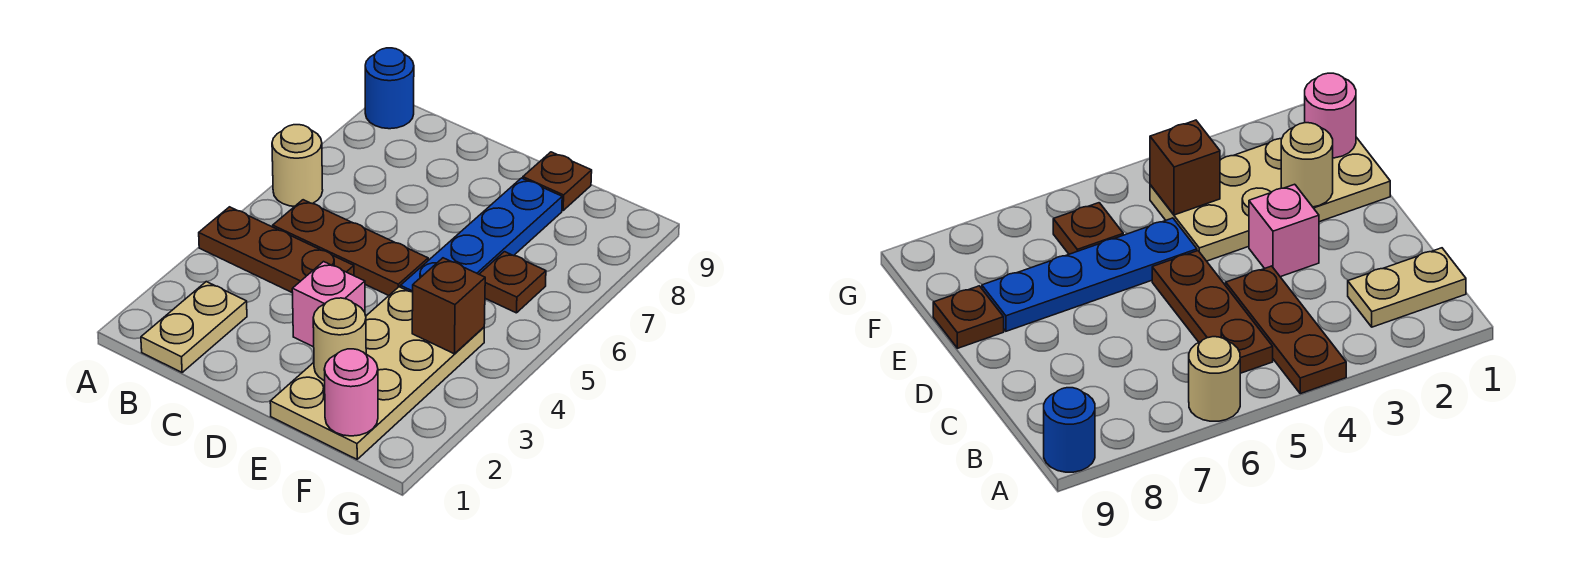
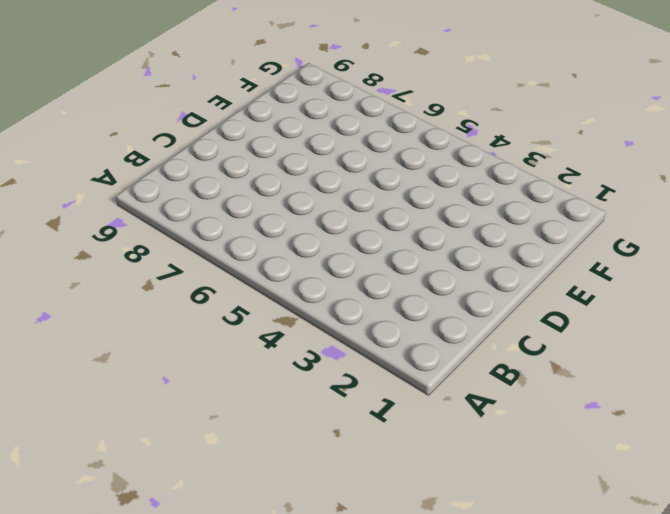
none -> brown 1x3 plate [199,207,354,293]
none -> tan 1x1 round brick [272,125,323,206]
none -> blue 1x1 round brick [365,48,414,129]

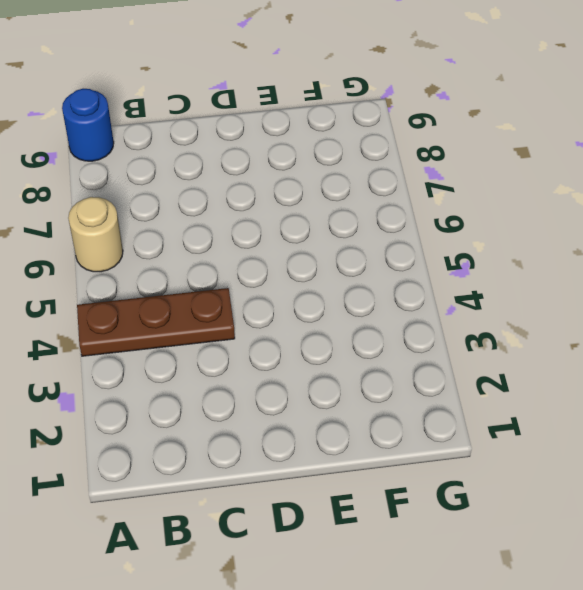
none -> tan 1x2 plate [141,282,247,373]
none -> brown 1x3 plate [273,200,428,296]
none -> pink 1x1 brick [292,262,365,347]

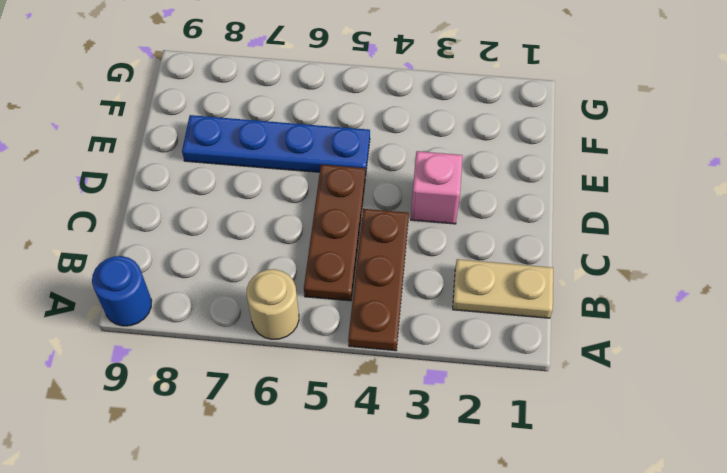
none -> tan 2x4 plate [270,287,484,459]
none -> brown 1x1 plate [523,152,592,210]
none -> brown 1x1 plate [479,252,546,313]

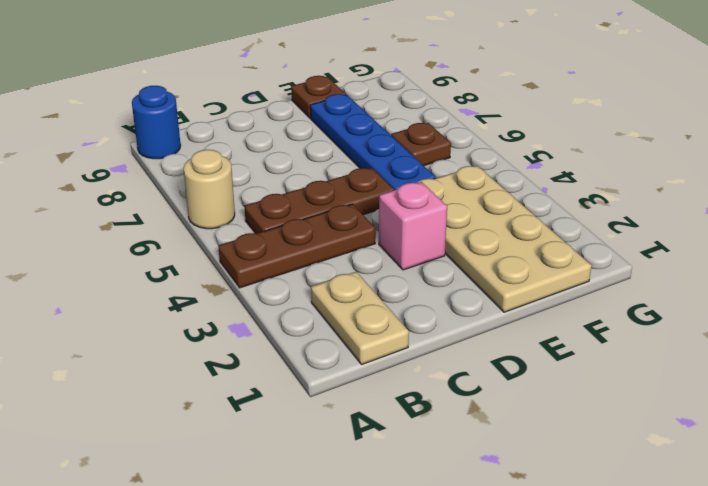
none -> tan 1x1 round brick [313,298,366,381]
none -> pink 1x1 round brick [324,349,378,436]
none -> brown 1x1 brick [412,258,485,354]

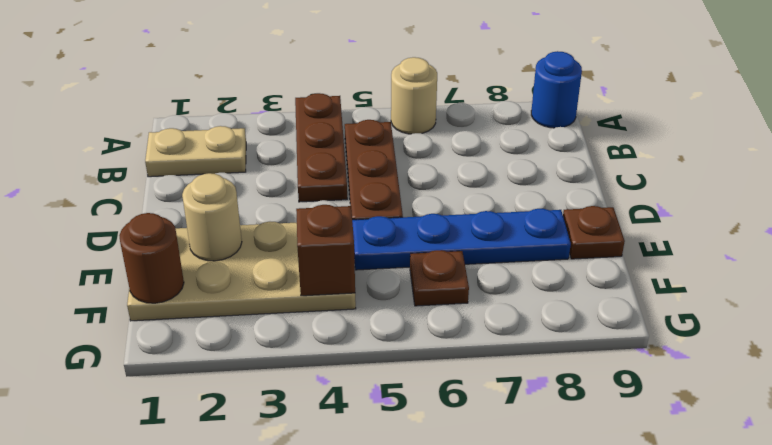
brown 1x1 round brick [119,213,184,303] -> pink 1x1 round brick [324,349,378,436]
none -> pink 1x1 brick [292,262,365,347]

